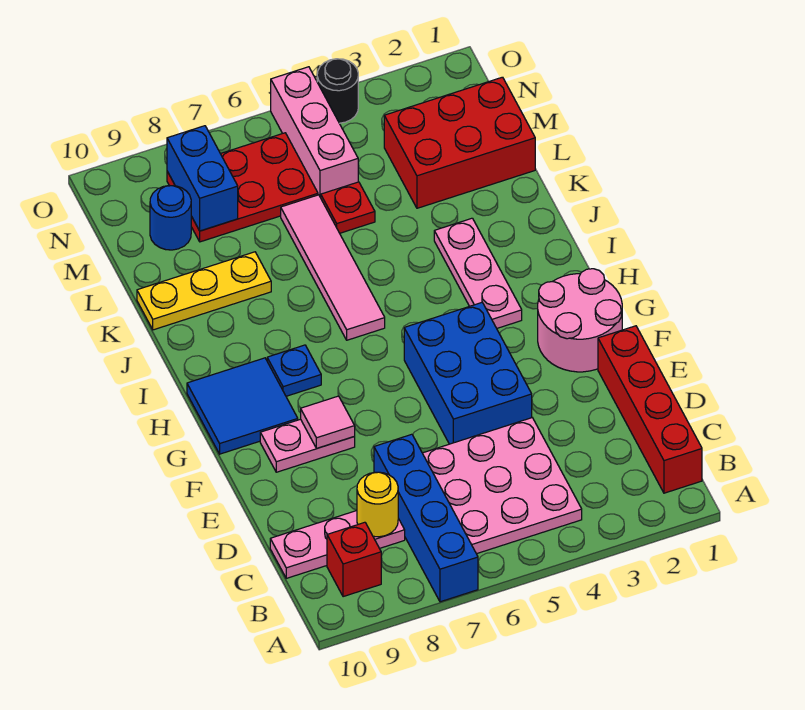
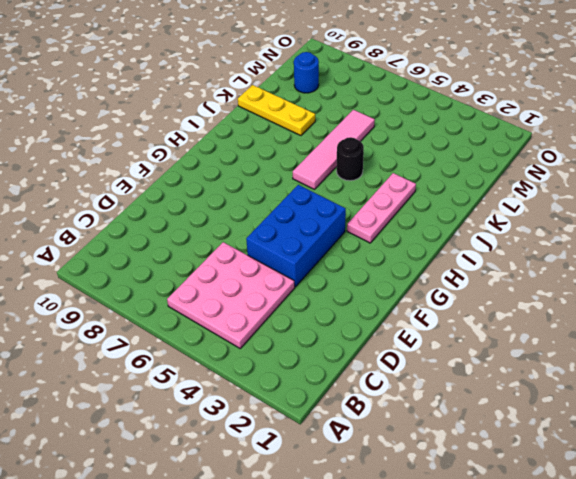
black 1x1 round brick [336,137,364,181] -> black 1x1 round brick moved to [317,59,358,123]
none -> blue 1x4 brick [374,434,478,602]
none -> red 1x4 brick [598,326,702,493]
none -> red 1x1 brick [327,522,381,597]

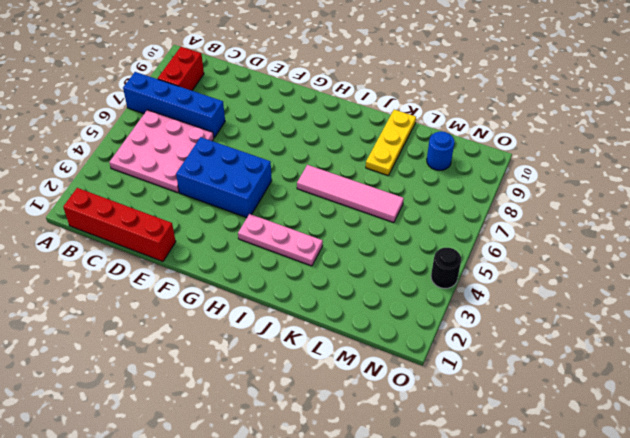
red 1x2 brick [158,47,204,91] -> red 1x1 brick [327,522,381,597]
none -> pink 1x3 plate [270,511,405,578]
none -> pink 2x2 round brick [538,269,622,372]
none -> pink 1x2 plate [260,419,355,472]

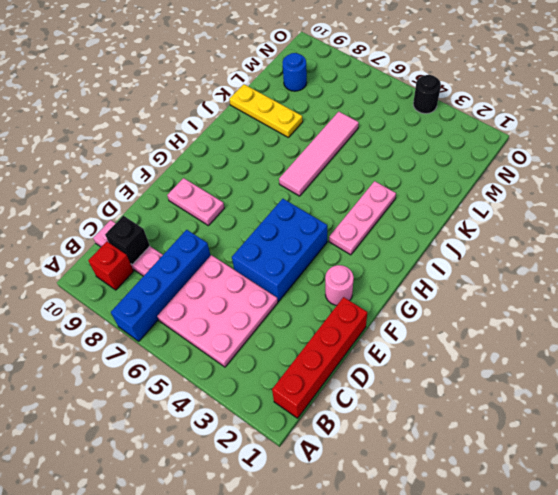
black 1x1 brick [105,216,150,265] -> none
pink 1x1 round brick [325,265,354,305] -> pink 2x2 round brick [538,269,622,372]
none -> blue 2x2 tile [187,358,298,454]
none -> blue 1x1 plate [267,345,321,396]
none -> red 2x3 brick [384,77,535,208]

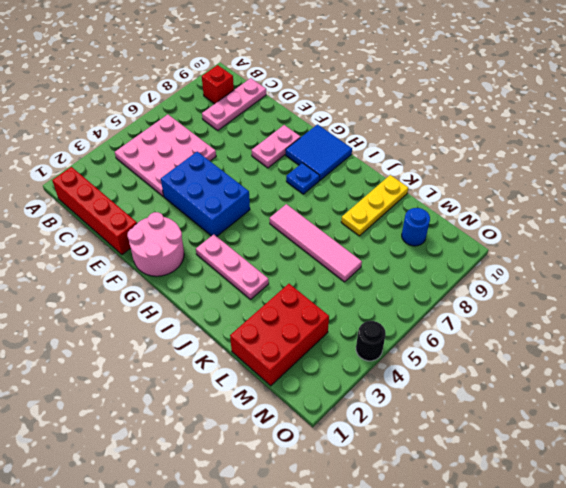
none -> blue 1x4 brick [374,434,478,602]
none -> red 1x1 plate [321,182,375,233]
none -> pink 1x3 brick [271,67,358,198]

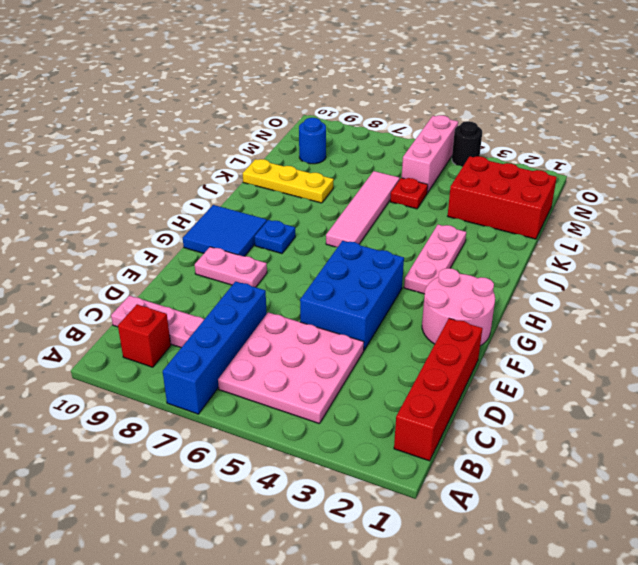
none -> red 2x3 plate [167,133,318,242]
none -> yellow 1x1 round brick [357,472,398,537]
none -> pink 1x1 tile [301,396,355,448]

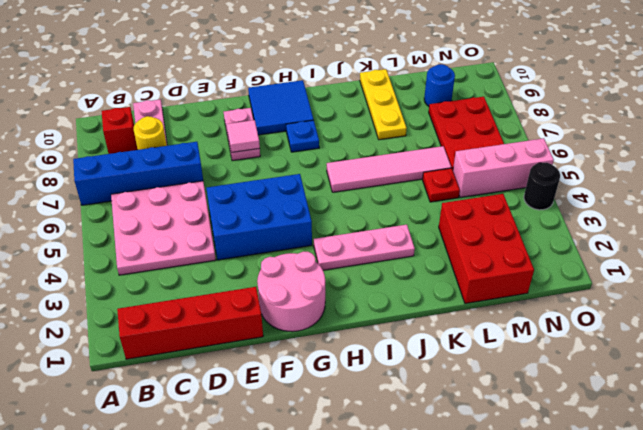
none -> blue 1x2 brick [167,126,238,231]

